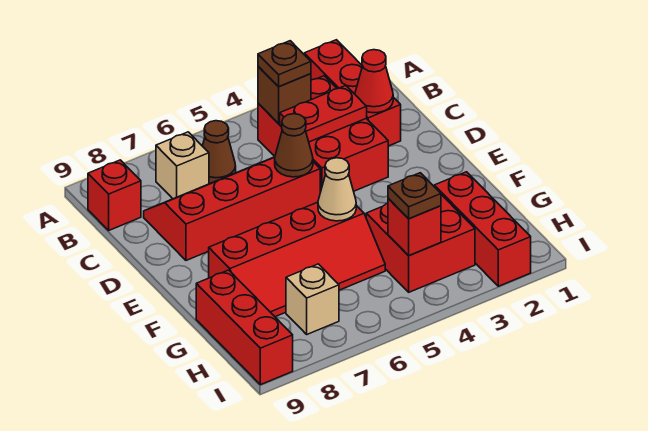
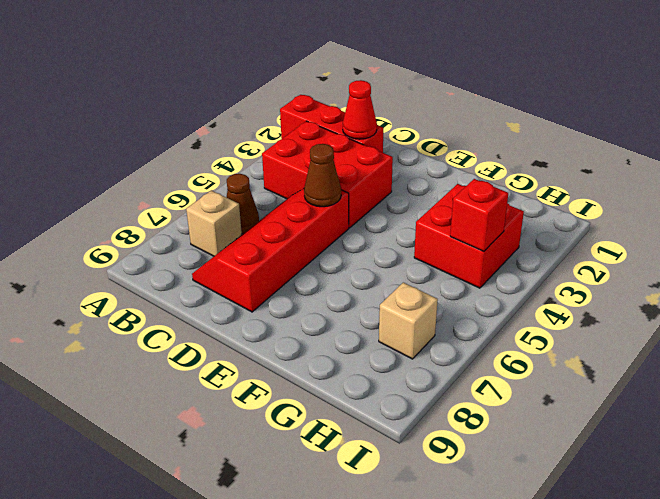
none -> red 1x1 brick [88,160,141,230]
none -> red 2x4 slope [209,202,385,317]
none -> red 1x3 brick [434,172,531,286]

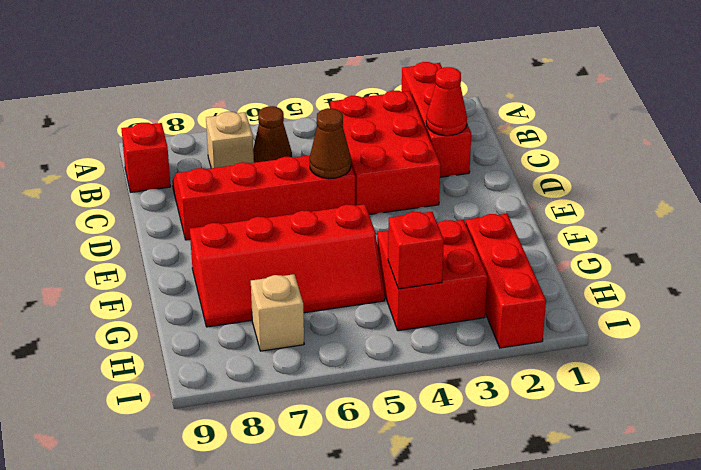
none -> red 1x3 brick [196,270,293,385]
none -> brown 1x1 brick [258,66,311,124]
none -> red 1x2 plate [280,86,367,142]

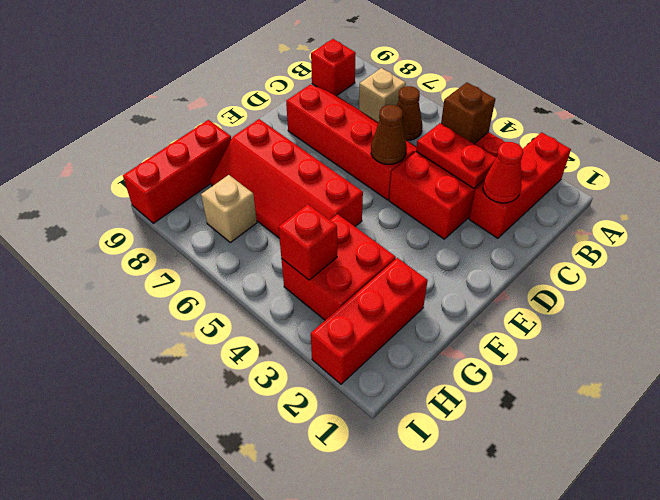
none -> tan 1x1 cone [318,158,356,221]
none -> brown 1x1 plate [258,41,311,87]
none -> brown 1x1 plate [388,173,441,219]

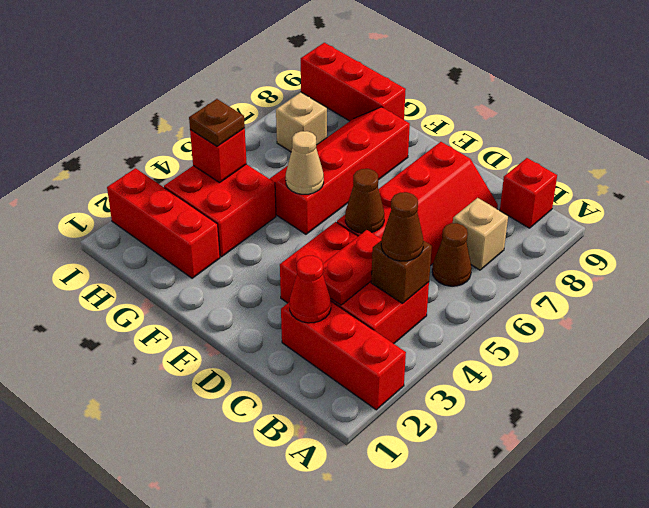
brown 1x1 cone [381,192,424,261] -> brown 1x1 plate [258,41,311,87]

